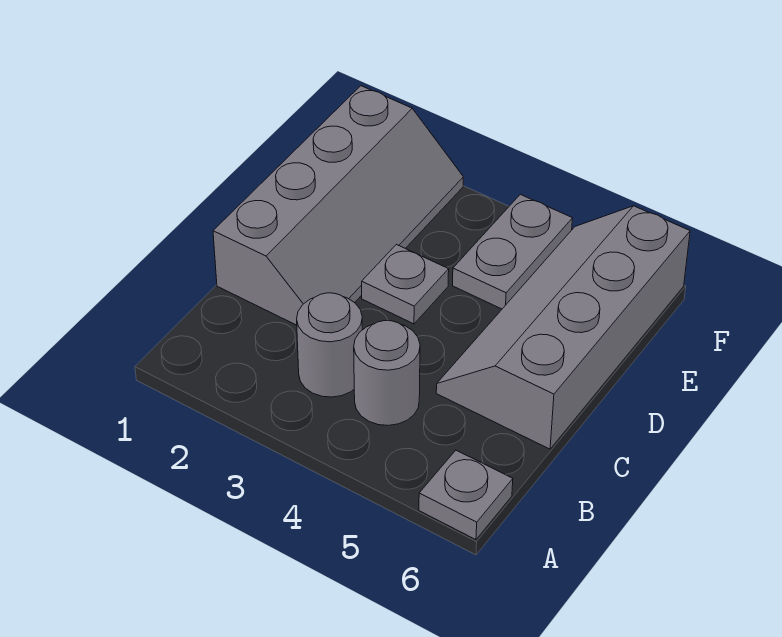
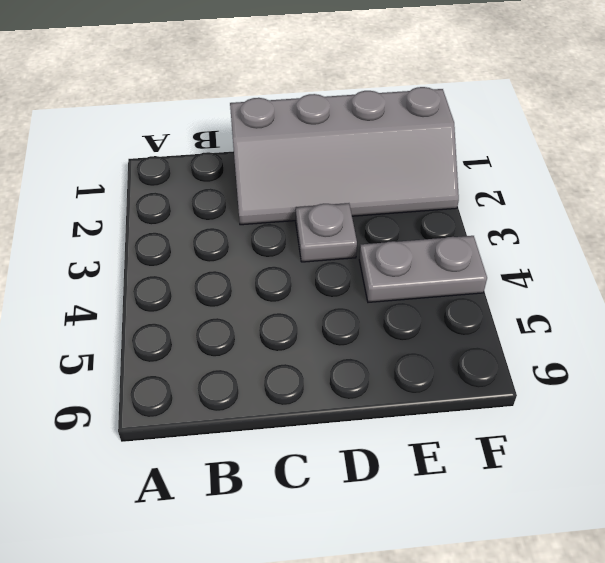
none -> grey 1x1 plate [419,450,513,540]
none -> grey 1x1 round brick [297,293,362,397]

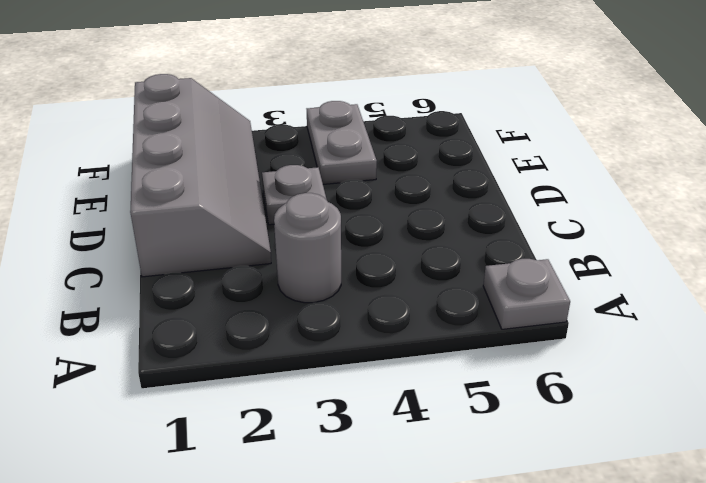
none -> grey 1x1 round brick [354,321,420,426]
none -> grey 2x4 slope [436,206,690,449]

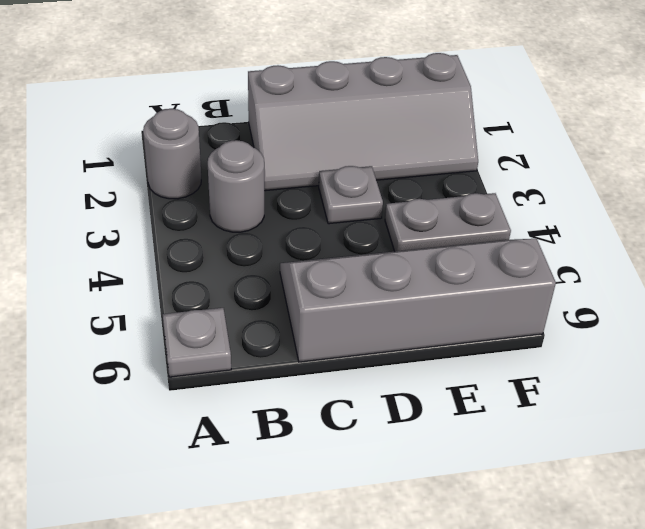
grey 1x1 round brick [143,109,201,199] -> grey 1x1 round brick moved to [354,321,420,426]

